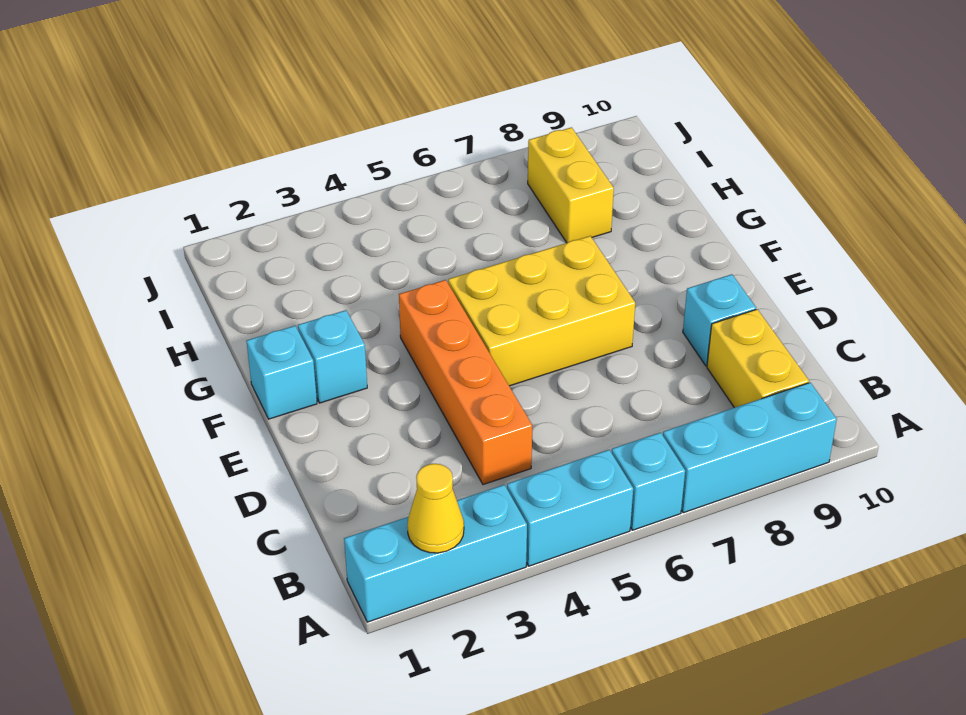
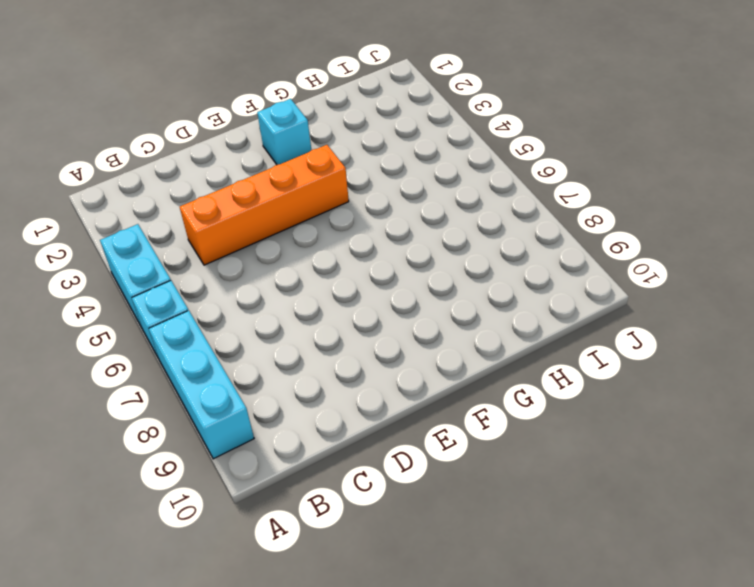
none -> cyan 1x3 brick [344,485,527,622]
none -> yellow 1x2 brick [707,309,809,408]
none -> cyan 1x1 brick [683,274,756,366]

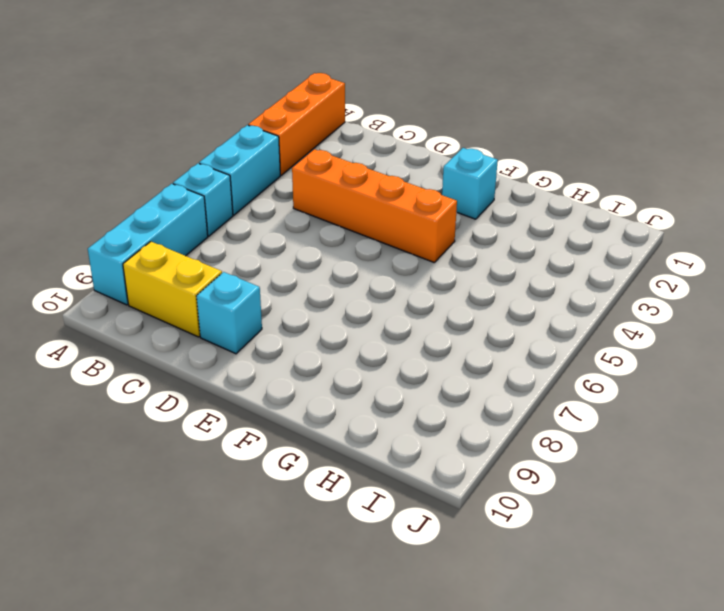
orange 1x3 brick [248,73,345,175] -> cyan 1x3 brick [344,485,527,622]
none -> yellow 2x3 brick [448,236,635,386]
none -> cyan 1x1 brick [246,326,317,419]
none -> yellow 1x2 brick [528,127,614,243]

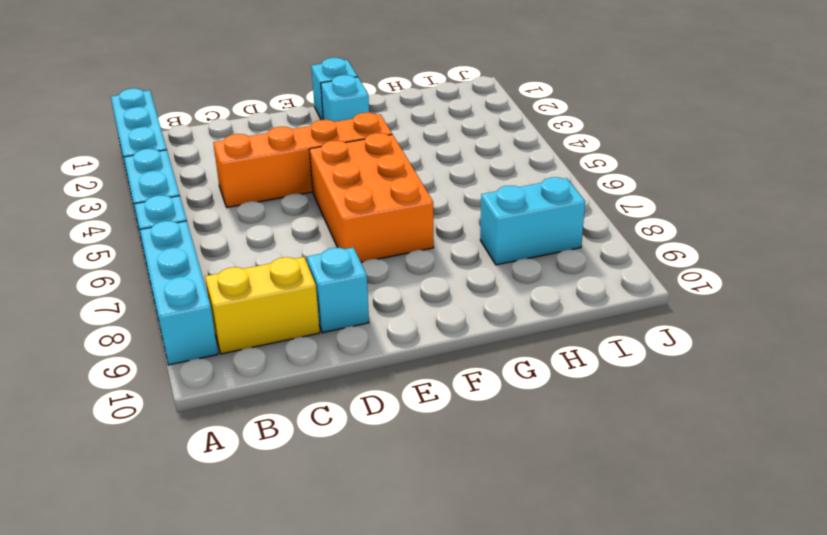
orange 2x3 brick [309,133,434,262] -> yellow 2x3 brick [448,236,635,386]
cyan 1x2 brick [480,177,585,265] -> yellow 1x2 brick [528,127,614,243]
none -> yellow 1x1 cone [407,464,464,553]

